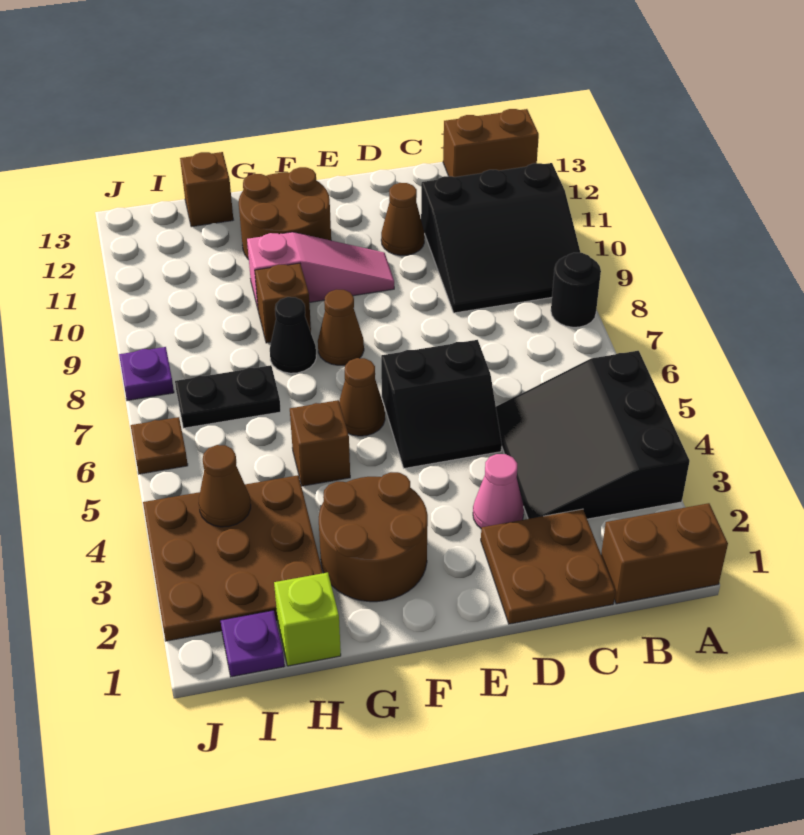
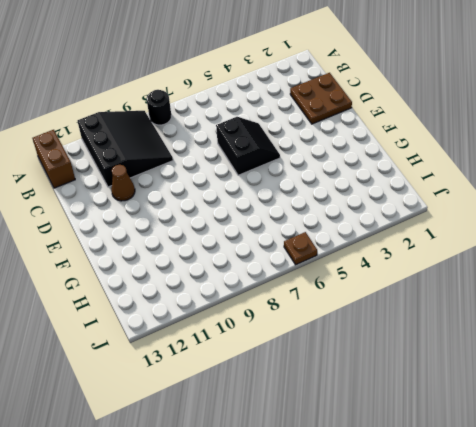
none -> brown 1x2 brick [601,503,728,604]
none -> black 3x3 slope [496,351,690,519]
none -> pink 1x1 cone [473,454,524,528]

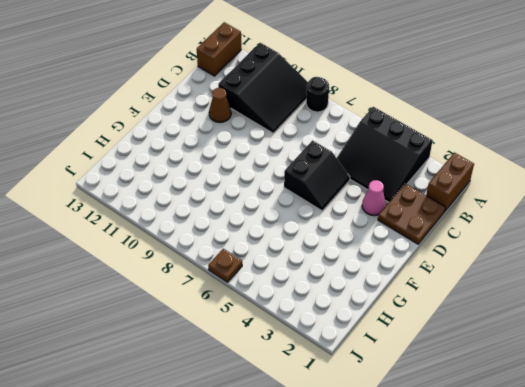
none -> pink 1x3 slope [247,232,394,308]
none -> brown 2x2 round brick [319,472,428,602]
none -> brown 1x1 cone [339,358,385,436]

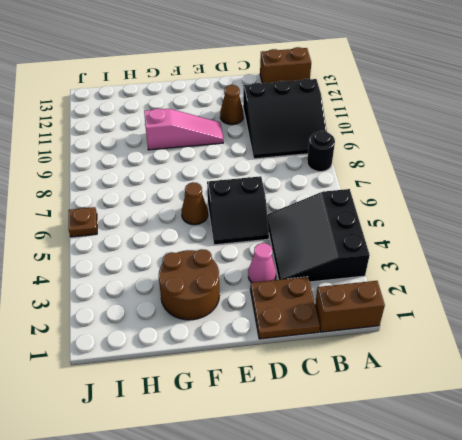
none -> brown 1x1 cone [318,290,364,365]
none -> brown 2x2 round brick [239,167,331,260]
none -> brown 1x1 brick [290,400,350,486]

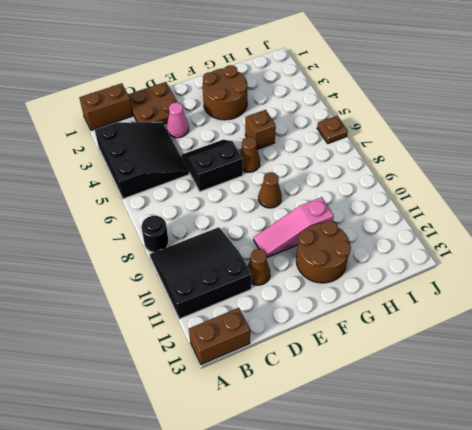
none -> black 1x1 cone [270,297,316,373]
none -> brown 1x1 brick [255,263,311,343]
none -> lime 1x1 brick [274,572,341,666]

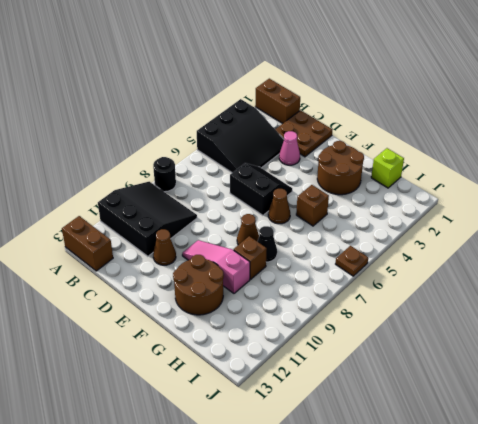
none -> brown 3x3 plate [143,475,323,641]
none -> black 1x2 plate [175,365,281,428]
none -> brown 1x1 brick [180,152,233,227]

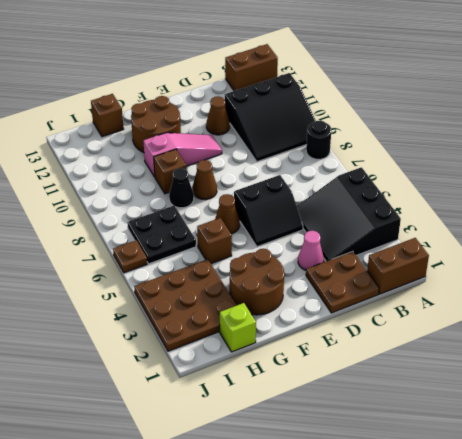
black 2x2 plate [127,206,196,264] -> black 1x2 plate [175,365,281,428]
none -> purple 1x1 plate [220,610,284,677]
none -> purple 1x1 plate [119,347,174,401]
none -> brown 1x1 cone [199,445,251,527]

